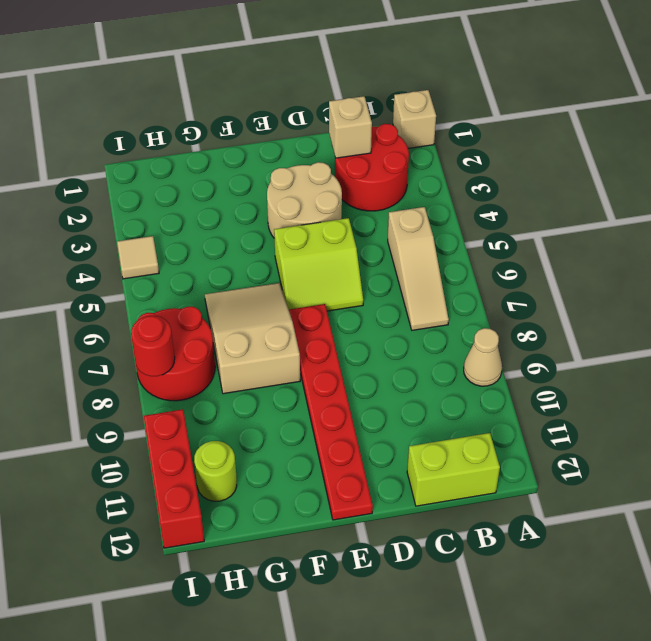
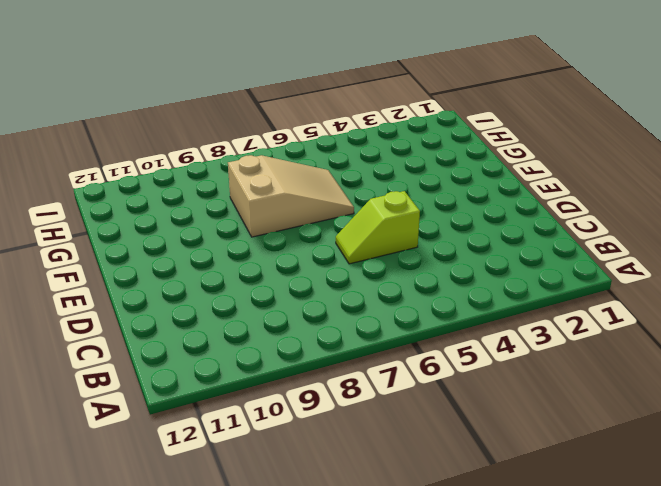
lime 1x2 slope [336,191,420,264] -> lime 2x2 slope [274,218,363,311]
none -> tan 1x1 brick [393,90,436,148]
none -> tan 1x1 cone [464,328,502,386]
none -> red 2x2 round brick [335,124,409,211]

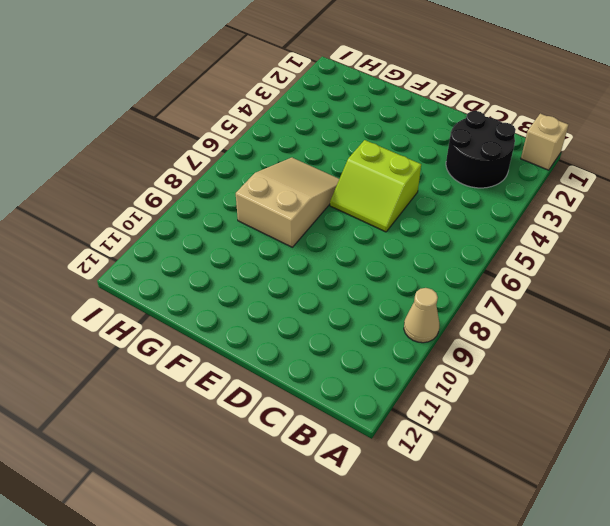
black 2x2 round brick [446,111,516,188] -> red 2x2 round brick [335,124,409,211]
none -> tan 1x3 slope [388,207,449,330]
none -> lime 1x2 brick [407,433,500,506]
none -> tan 2x2 round brick [267,162,342,238]

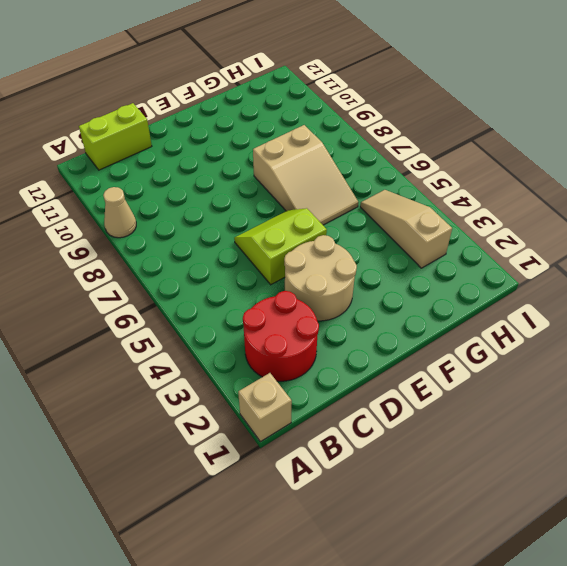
tan 1x3 slope [360,190,452,268] -> tan 1x3 slope moved to [388,207,449,330]
none -> red 1x6 plate [289,304,373,520]
none -> red 2x2 round brick [136,307,215,401]
none -> lime 1x1 round brick [194,441,237,501]

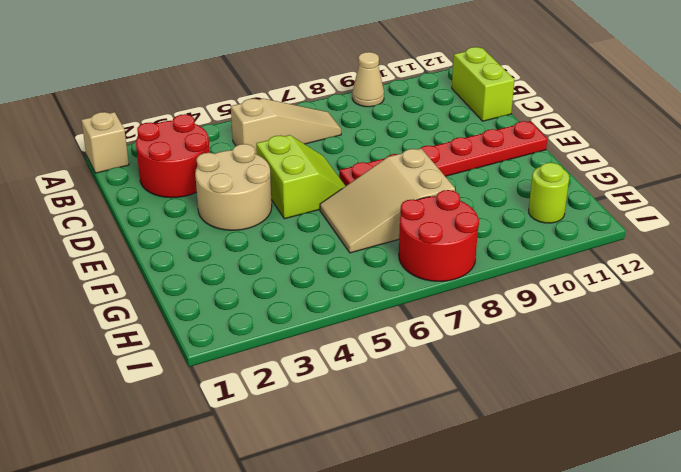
none -> tan 1x1 tile [117,236,159,279]
none -> red 1x3 brick [144,409,204,548]
none -> tan 1x1 brick [329,96,372,158]

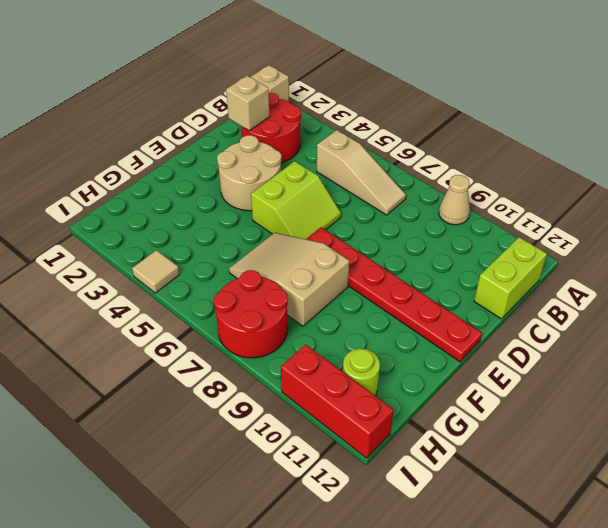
none -> red 1x1 round brick [131,316,175,376]

